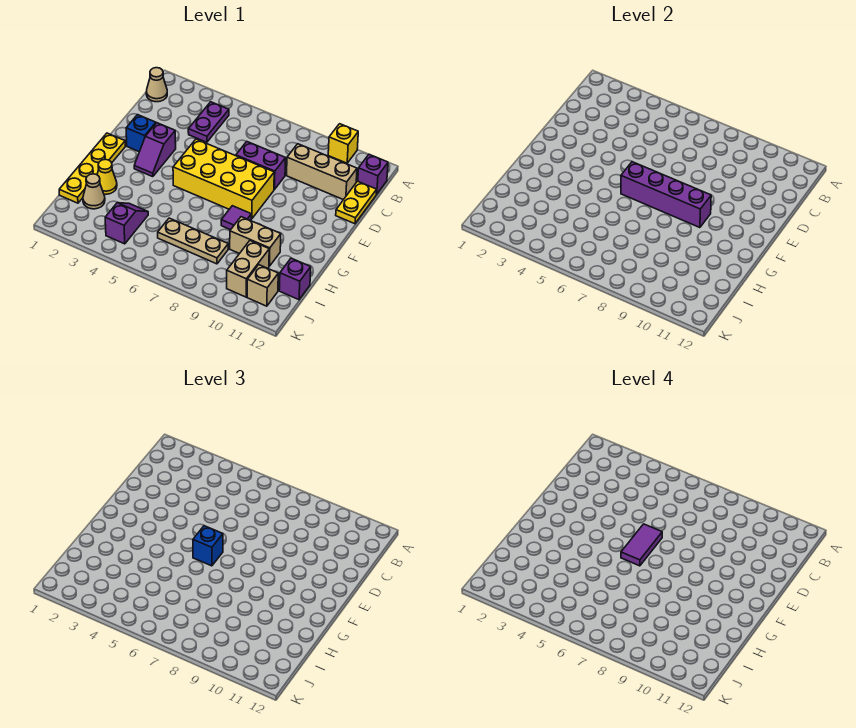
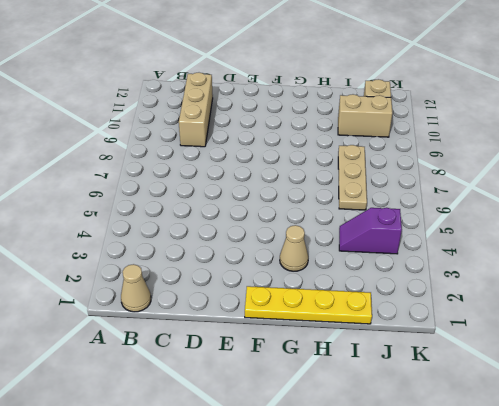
tan 1x1 cone [280,225,308,271] -> tan 1x1 cone moved to [83,174,105,209]
none -> yellow 1x1 brick [328,124,358,163]
none -> purple 1x2 plate [188,102,229,142]
none -> purple 1x1 brick [358,154,388,194]

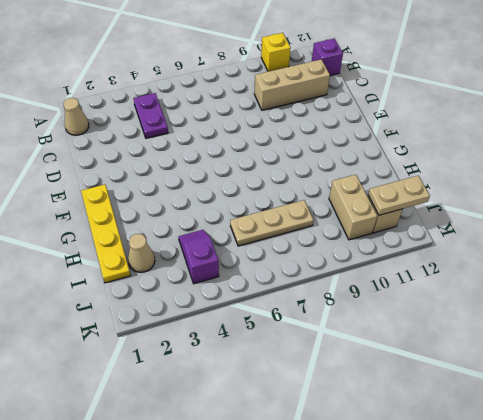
tan 1x2 plate [368,176,430,215] -> none
none -> yellow 1x2 plate [336,181,377,224]
none -> purple 1x2 brick [236,142,286,189]
none -> blue 1x1 brick [126,115,156,152]

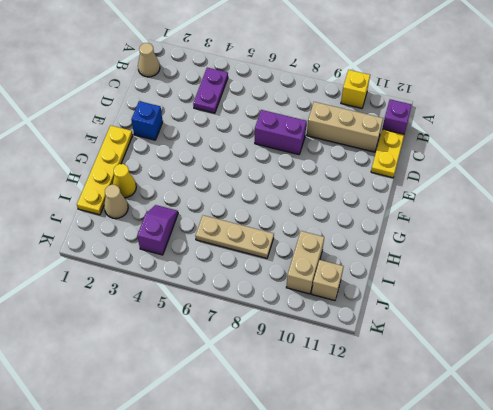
none -> purple 1x2 slope [134,123,176,177]
none -> yellow 2x4 brick [173,139,274,219]
none -> purple 1x1 tile [221,206,251,230]

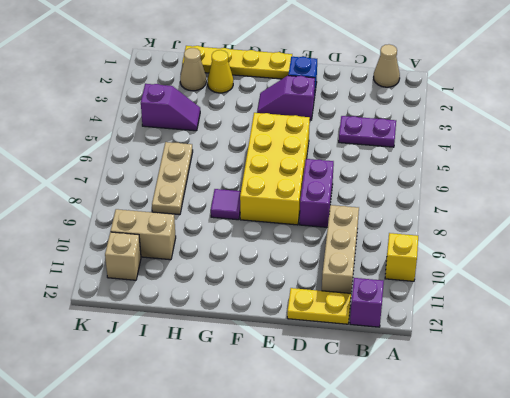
none -> tan 1x2 brick [230,217,281,266]
none -> purple 1x1 brick [279,258,311,300]
none -> purple 1x4 brick [621,162,711,228]

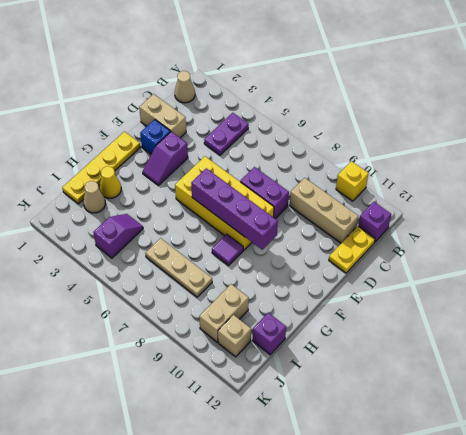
tan 1x2 brick [139,94,186,138] -> tan 1x2 brick moved to [230,217,281,266]
none -> blue 1x1 brick [193,526,223,566]
none -> purple 1x2 tile [621,524,662,566]

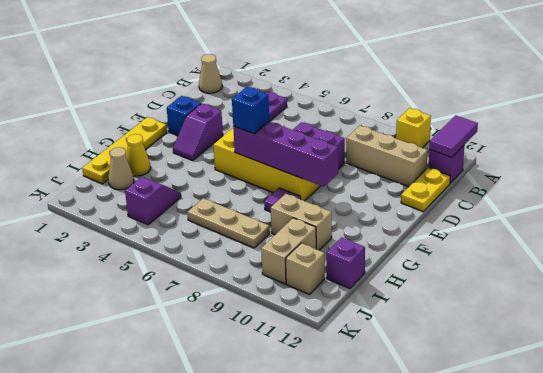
purple 1x2 tile [429,115,478,157] -> purple 1x2 tile moved to [621,524,662,566]

